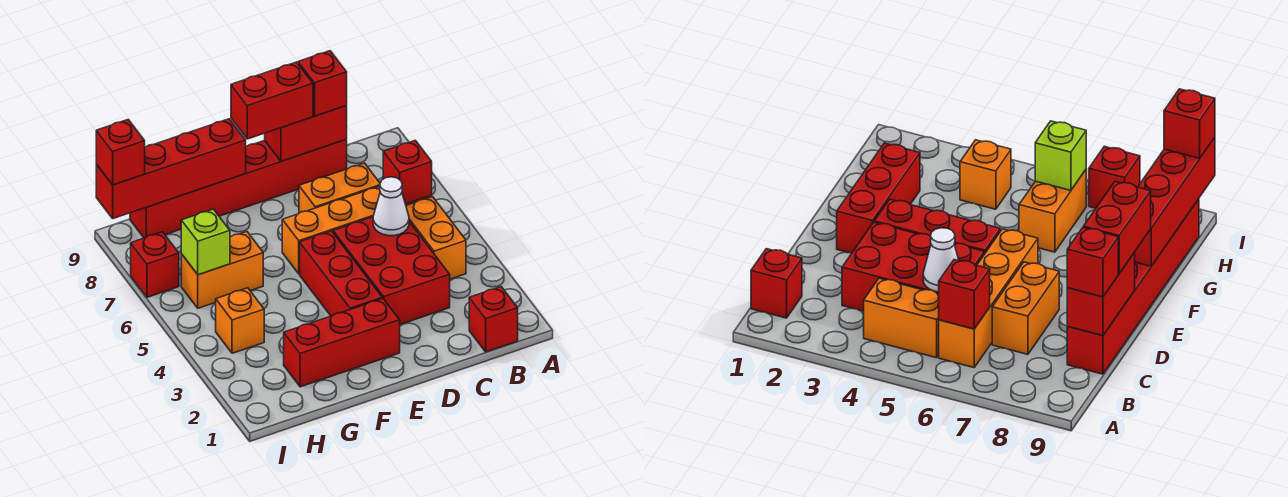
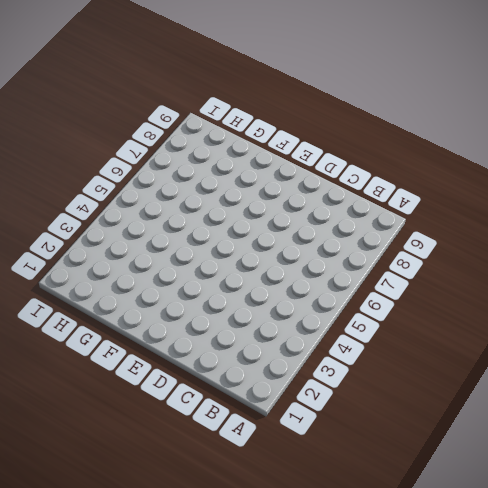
none -> red 1x1 brick [469,287,518,352]
none -> orange 1x2 brick [406,197,466,279]
none -> orange 1x4 brick [282,186,432,274]

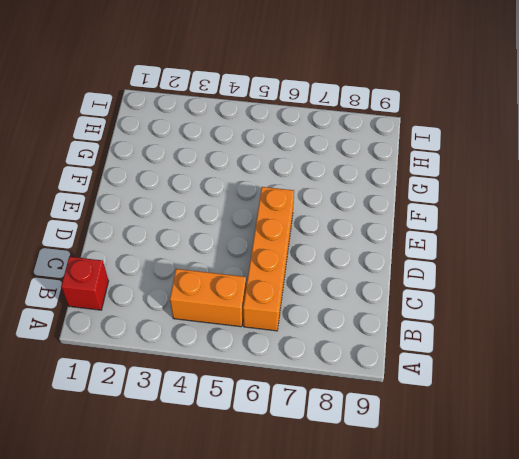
none -> red 2x3 brick [333,217,450,324]
none -> orange 1x2 brick [299,163,380,213]
none -> red 1x6 brick [130,140,347,238]

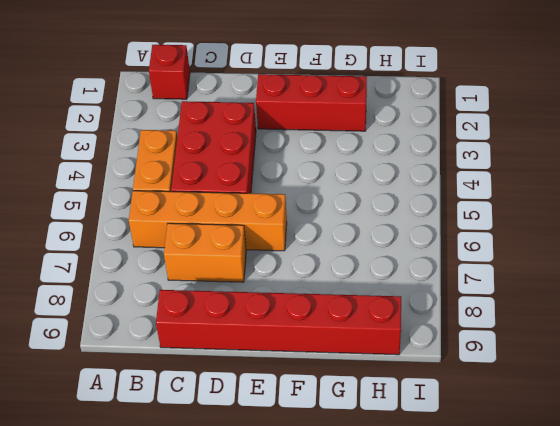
none -> red 1x3 brick [300,231,382,316]
none -> orange 1x2 brick [181,232,263,308]
none -> orange 1x1 brick [216,288,264,353]

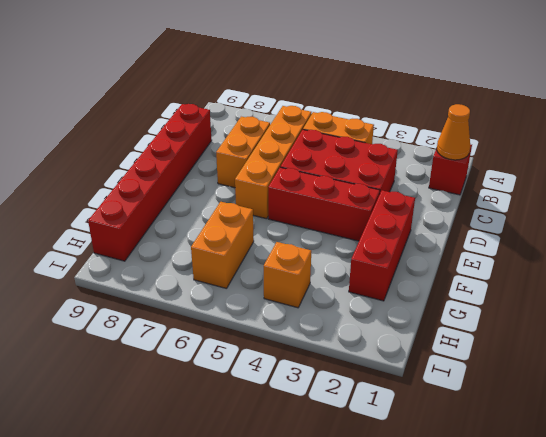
orange 1x1 cone [437,104,470,160] -> none
none -> red 1x1 brick [131,232,179,297]
none -> red 1x1 brick [383,140,432,204]
none -> white 1x1 cone [373,177,409,236]

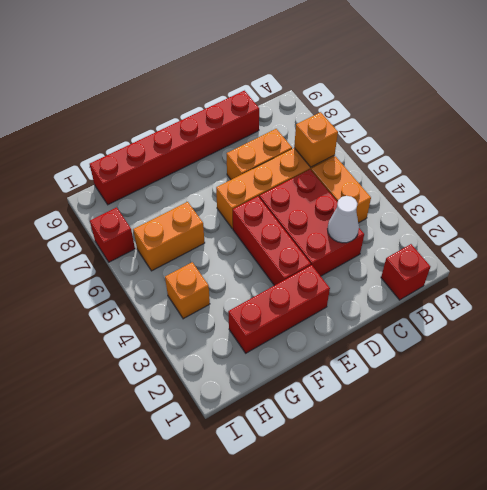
orange 1x1 brick [294,112,338,167] -> red 1x1 brick [383,140,432,204]
white 1x1 cone [328,196,359,243] -> white 1x1 cone moved to [373,177,409,236]
none -> red 1x2 brick [265,106,347,161]
none -> red 1x4 brick [96,119,246,219]
none -> lime 1x1 brick [181,209,230,275]

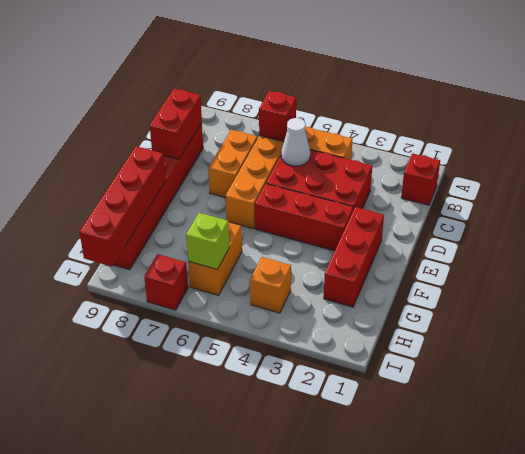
none -> red 1x1 brick [298,51,347,116]
none -> red 1x2 brick [231,62,313,139]
none -> red 1x1 brick [96,120,145,185]

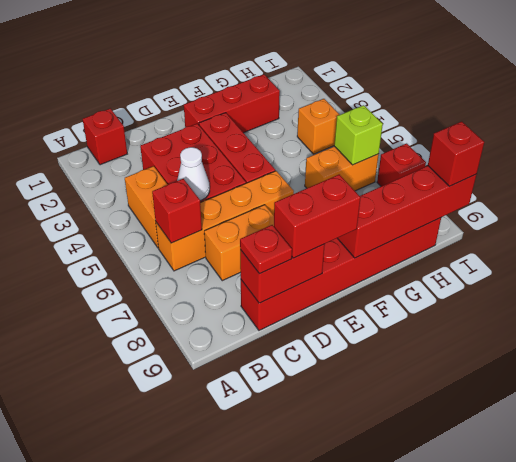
red 1x1 plate [240,225,292,274] -> red 1x1 brick [298,51,347,116]

